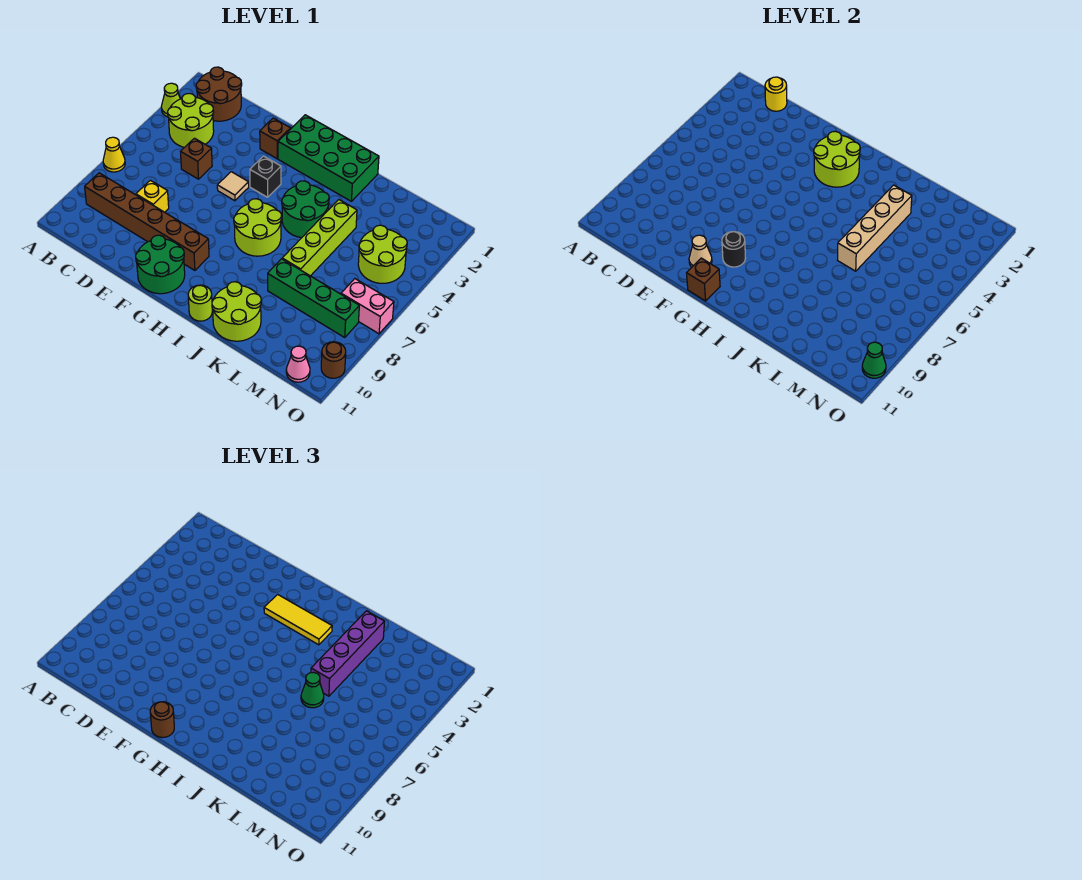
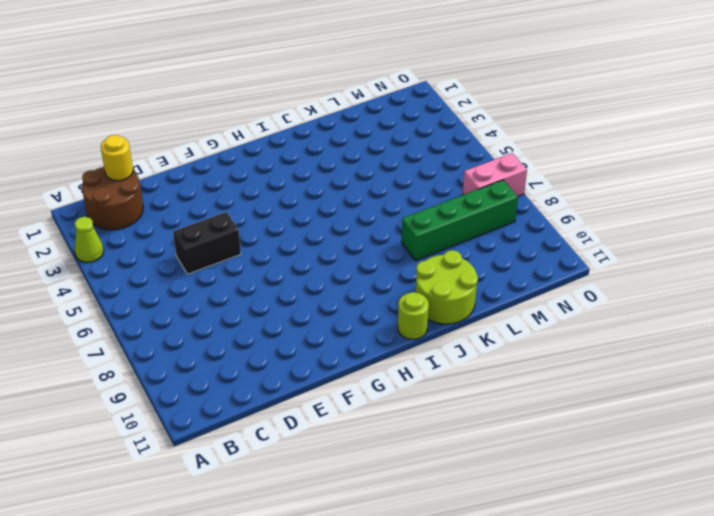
black 1x2 brick [173,212,241,274] -> brown 1x1 brick [181,138,212,179]
none -> yellow 1x1 cone [103,137,125,172]
none -> lime 2x2 round brick [168,93,214,147]
none -> brown 1x6 brick [85,173,209,270]
none -> yellow 1x1 brick [136,180,169,212]

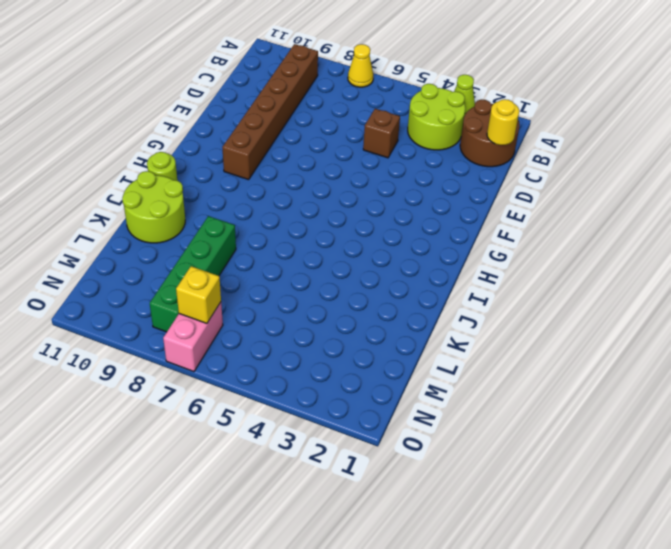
yellow 1x1 brick [176,266,221,323] -> yellow 1x1 brick moved to [136,180,169,212]
none -> brown 1x1 brick [260,118,291,159]
none -> tan 1x1 tile [217,172,249,201]
none -> green 2x2 round brick [136,235,185,294]
none -> green 2x4 brick [278,115,379,201]

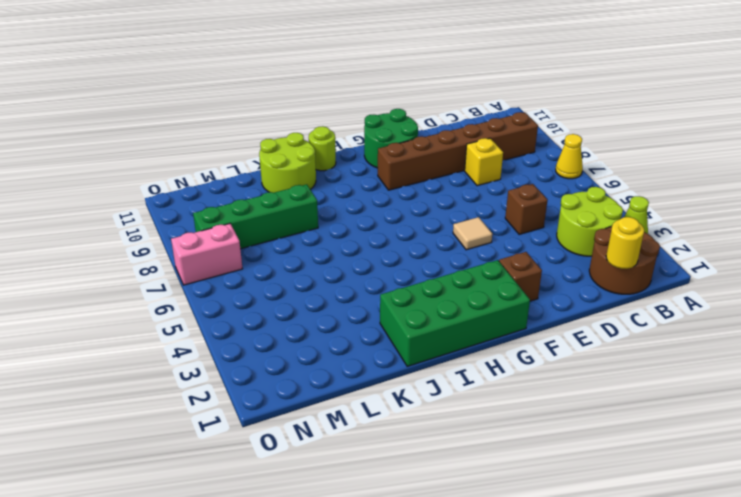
none -> black 1x1 brick [250,156,281,197]
none -> lime 2x2 round brick [234,199,282,256]
none -> green 2x2 round brick [282,181,329,238]
none -> lime 1x4 brick [282,200,357,276]

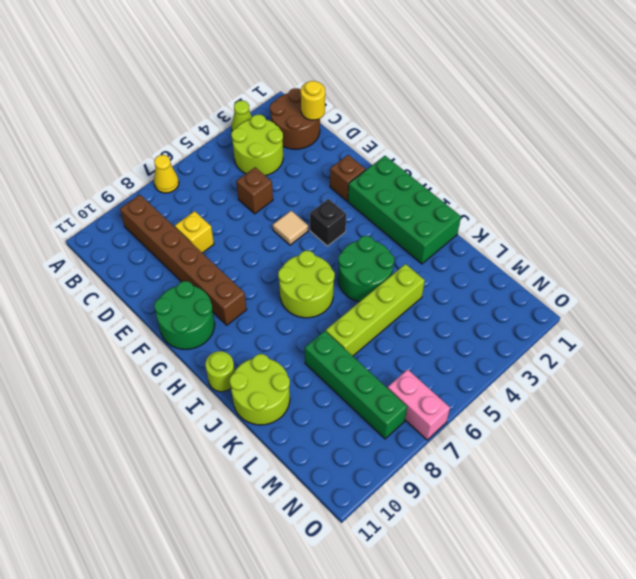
none -> lime 2x2 round brick [358,225,407,283]
none -> pink 1x1 cone [286,346,310,382]
none -> brown 1x1 round brick [321,342,346,378]
none -> tan 1x1 cone [689,235,712,267]

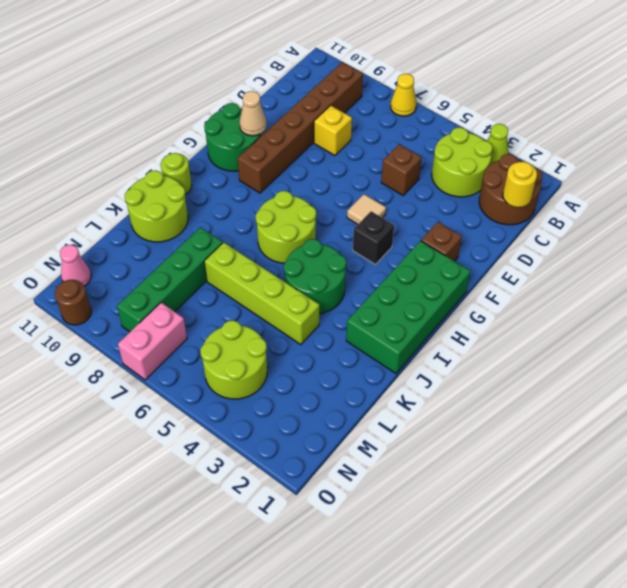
none -> lime 2x2 round brick [814,131,860,187]
none -> black 1x1 round brick [722,232,745,267]
none -> brown 1x1 brick [687,258,720,301]
none -> tan 1x4 brick [838,185,912,271]

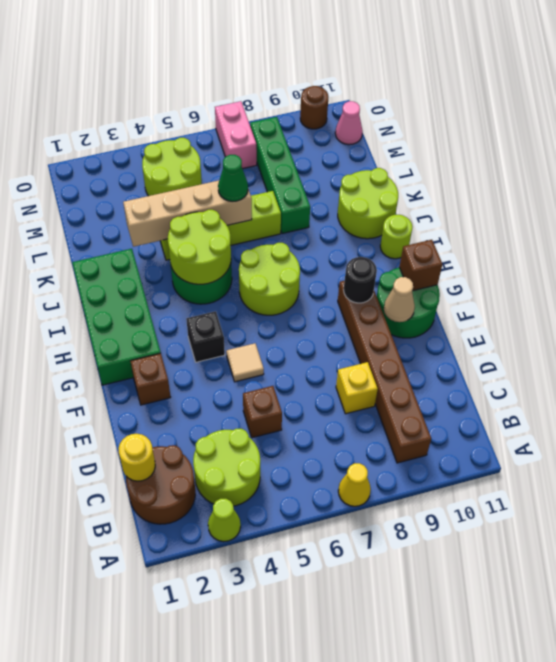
lime 2x2 round brick [168,210,231,284] -> lime 2x2 round brick moved to [814,131,860,187]
none -> green 1x1 cone [862,342,886,378]
none -> yellow 1x3 tile [264,594,332,645]
none -> brown 1x1 round brick [150,702,174,738]
none -> purple 1x4 brick [311,611,385,696]

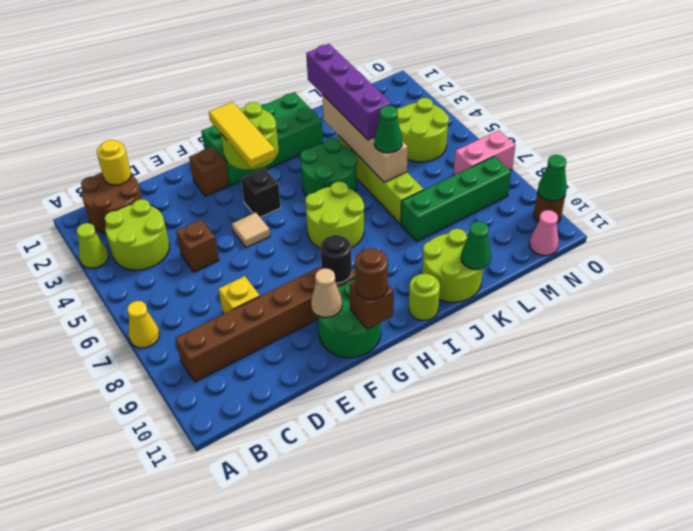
yellow 1x3 tile [209,102,276,168] -> yellow 1x3 tile turned to [264,594,332,645]
green 1x1 cone [461,221,491,270] -> none

